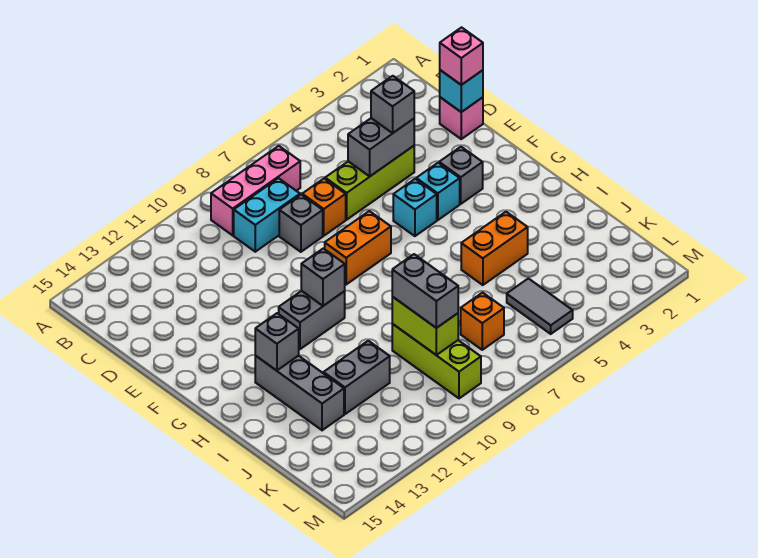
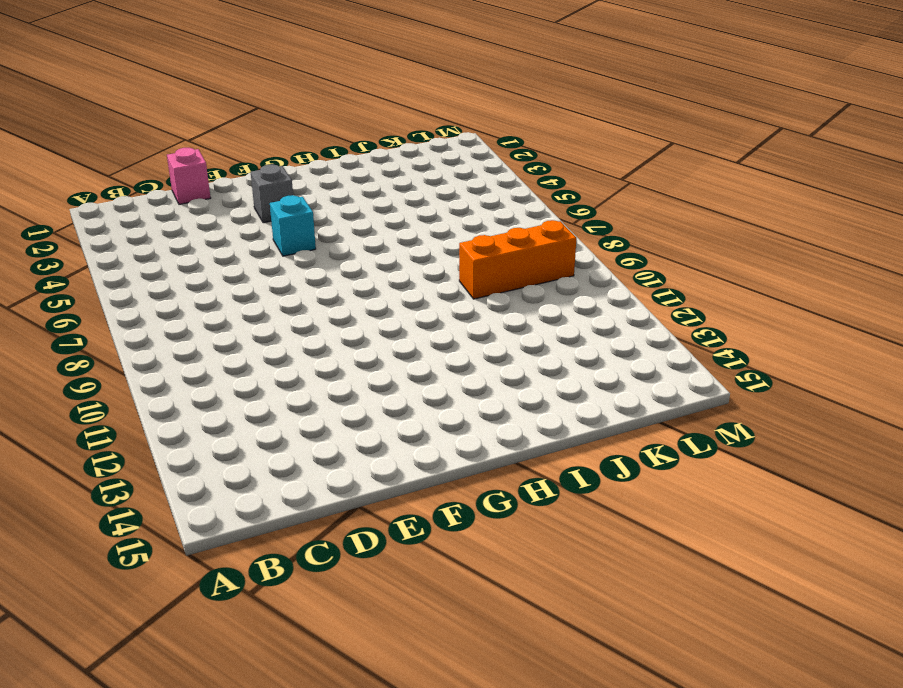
orange 1x3 brick [459,220,576,299] -> lime 1x3 brick [392,324,481,398]
none -> pink 1x3 brick [211,146,300,235]
none -> cyan 1x2 brick [234,178,300,252]
none -> lime 1x3 brick [325,146,414,220]

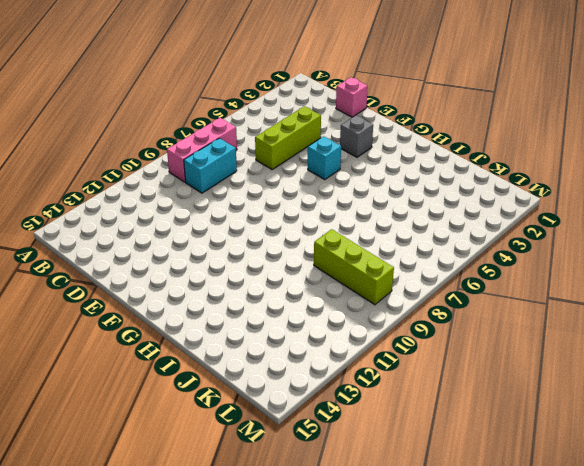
none -> orange 1x1 brick [302,179,346,236]
none -> grey 1x1 brick [279,195,323,252]
none -> cyan 1x1 brick [416,163,460,220]

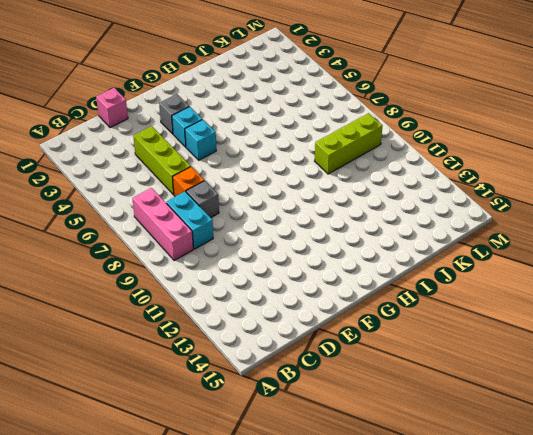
none -> orange 1x2 brick [325,211,391,284]
none -> grey 1x2 brick [279,291,345,349]
none -> grey 1x3 brick [255,356,344,430]

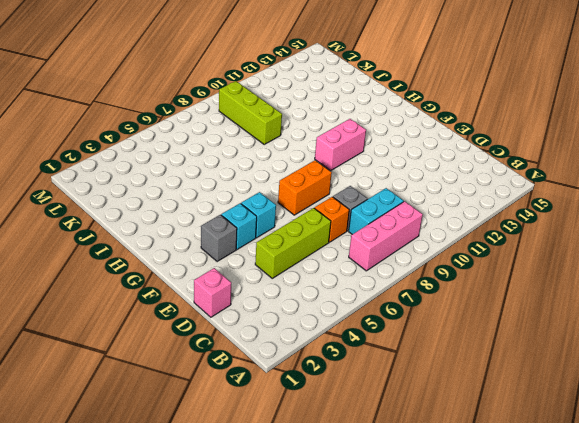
pink 1x2 brick [315,119,366,171] -> grey 1x2 brick [279,291,345,349]
none -> grey 1x3 brick [255,356,344,430]
none -> orange 1x2 brick [461,212,528,285]
none -> grey 1x2 brick [324,341,390,414]

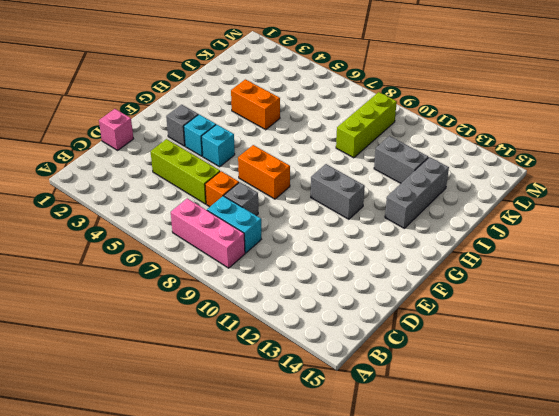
none -> grey 1x2 tile [507,278,573,334]
none -> orange 1x1 brick [461,293,504,350]
none -> cyan 1x1 brick [440,70,483,112]

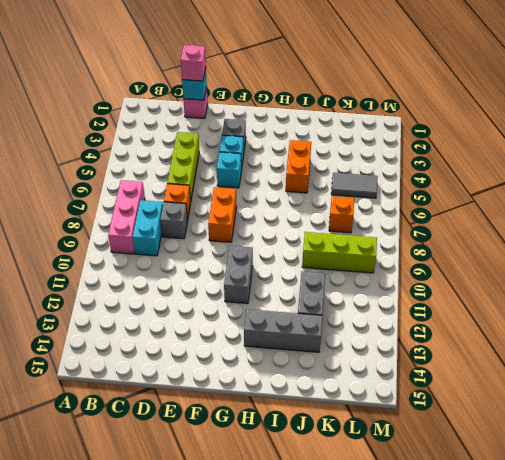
none -> grey 1x2 brick [348,118,414,177]
none -> grey 1x1 brick [301,249,345,306]
none -> grey 1x1 brick [255,313,299,371]

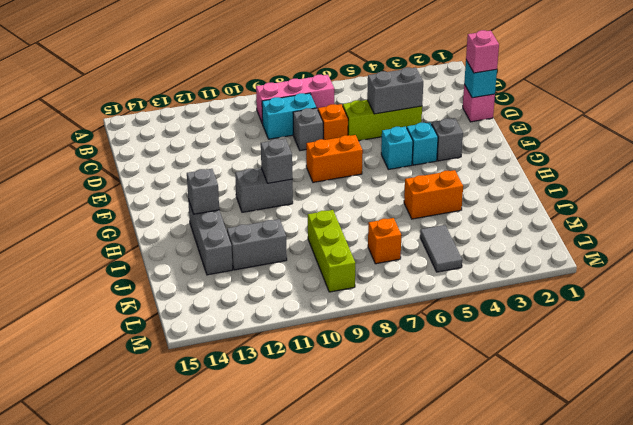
none -> lime 1x2 brick [392,297,458,355]
none -> grey 1x1 brick [371,76,414,133]
none -> grey 1x2 brick [392,254,458,328]

